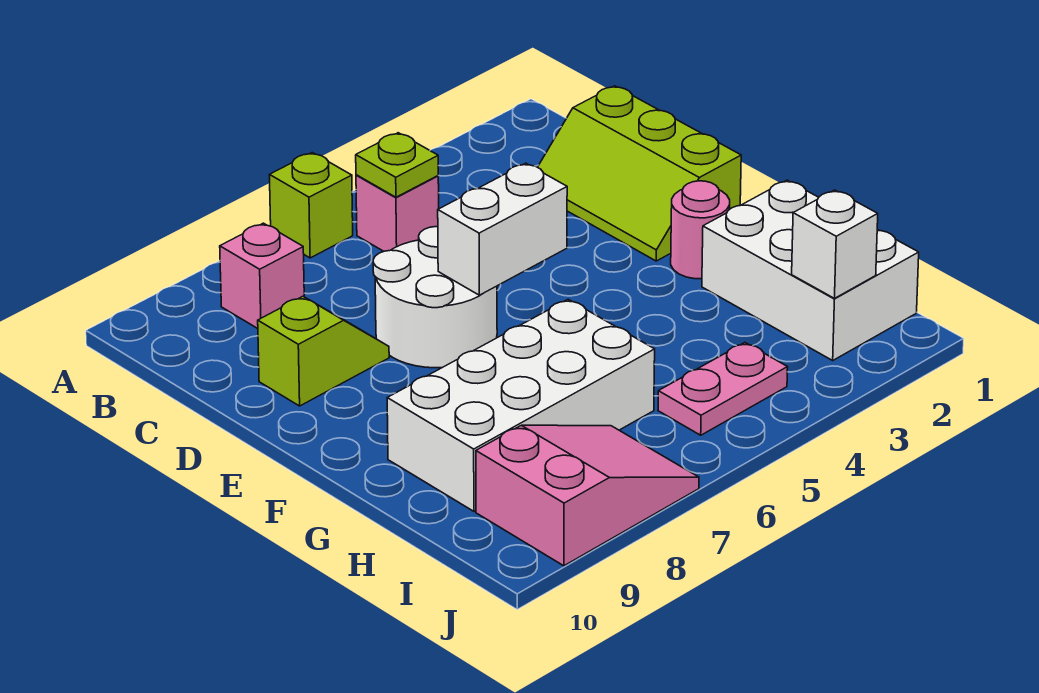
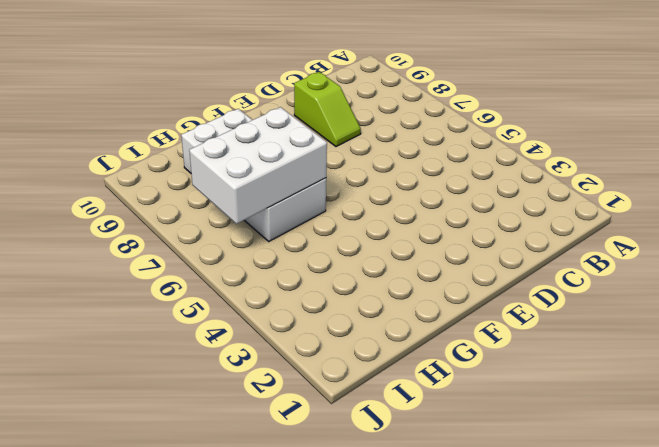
white 2x3 brick [189,107,327,224] -> white 2x3 brick moved to [702,180,919,360]
none -> lime 1x1 brick [269,153,353,258]
none -> pink 1x1 brick [356,175,439,251]
none -> pink 1x1 brick [220,223,304,329]

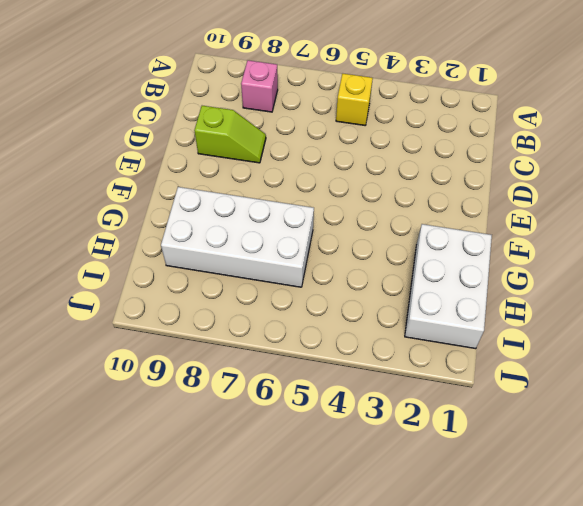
yellow 1x1 brick [336,73,373,125] -> pink 1x1 brick [356,175,439,251]
none -> lime 1x1 brick [269,153,353,258]
none -> lime 2x3 slope [538,86,741,261]
none -> white 2x2 round brick [373,227,497,368]

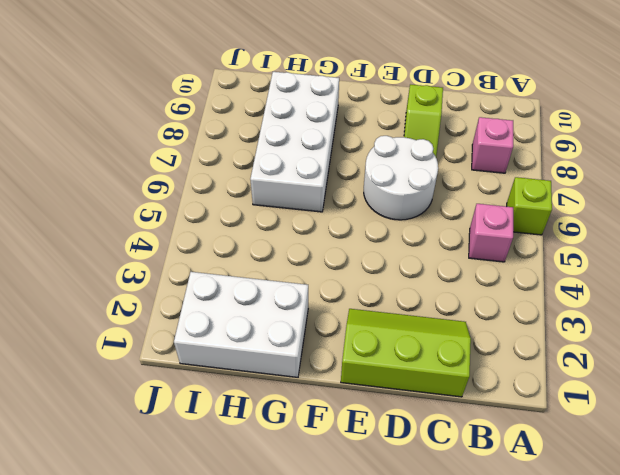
none -> pink 1x1 round brick [671,181,730,279]
none -> pink 1x2 plate [658,343,788,435]
none -> pink 2x3 slope [476,425,699,566]

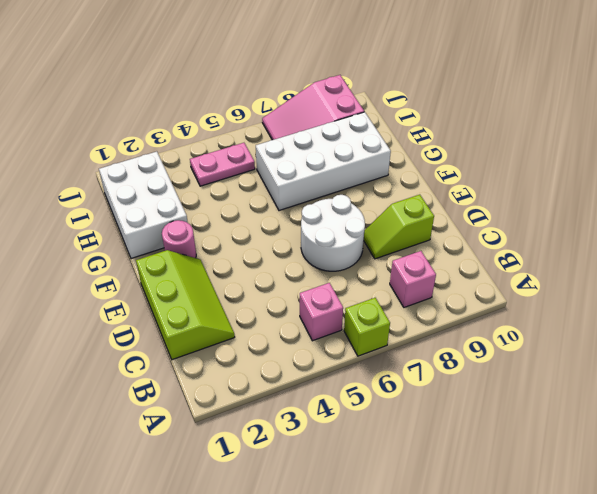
none -> lime 1x1 plate [356,133,438,197]
none -> white 1x2 brick [438,163,567,295]
none -> white 1x1 brick [792,190,878,298]

